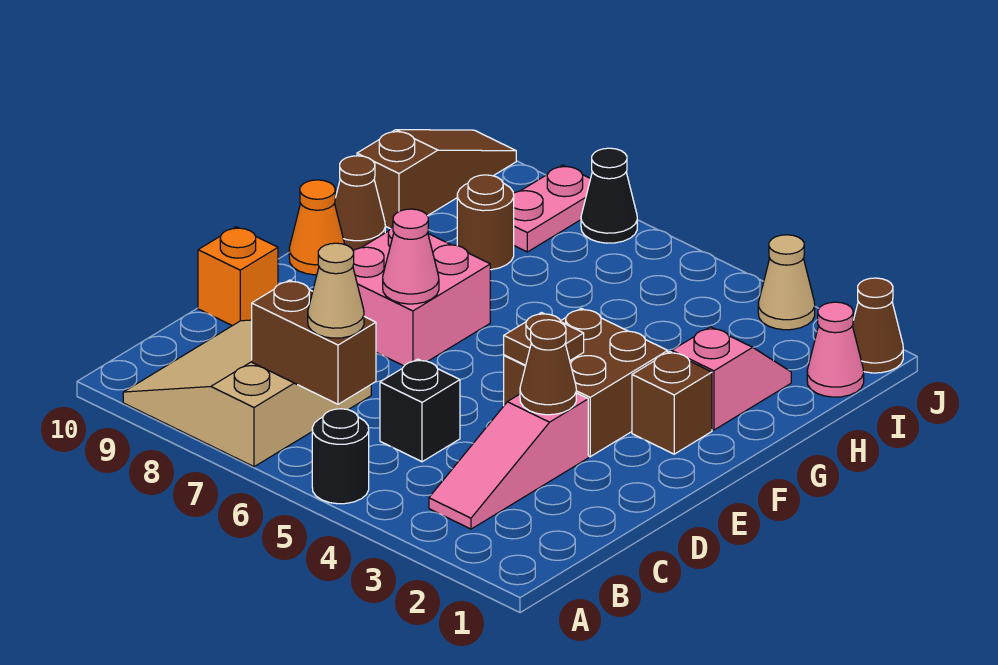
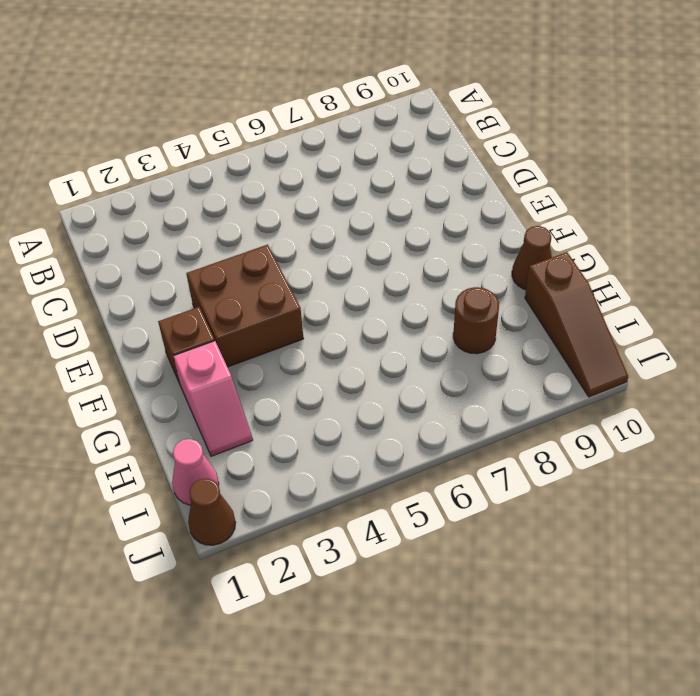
none -> black 1x1 round brick [312,409,369,504]
none -> tan 3x3 slope [123,320,371,467]
none -> pink 1x3 slope [429,393,588,529]

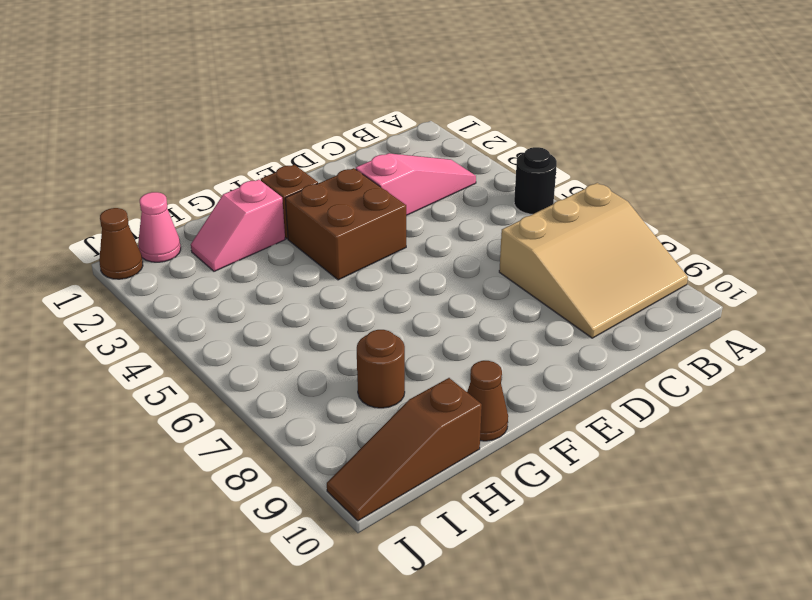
none -> black 1x1 brick [380,359,460,462]
none -> orange 1x1 brick [198,227,278,326]
none -> pink 2x2 brick [353,227,490,366]

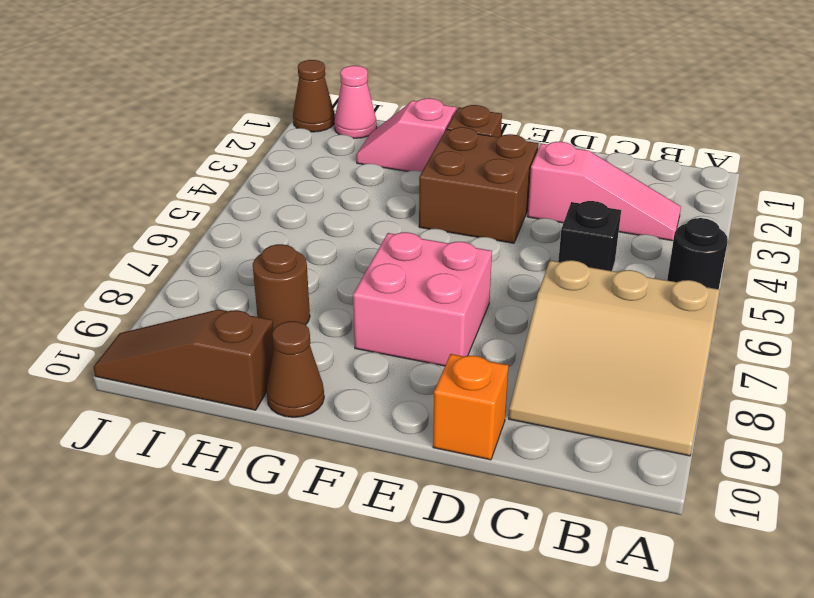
none -> orange 1x1 cone [289,180,345,275]
none -> pink 1x2 plate [513,165,590,252]
none -> tan 1x1 cone [758,235,815,330]

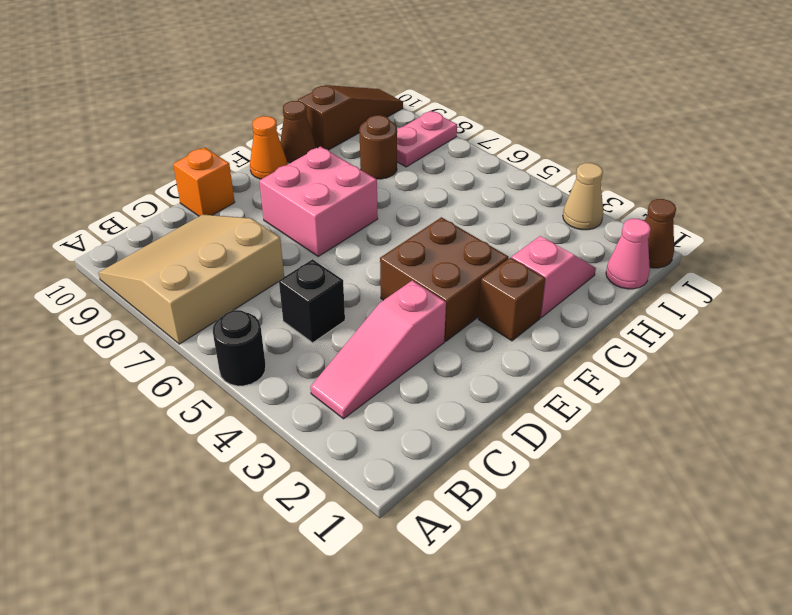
none -> black 1x1 cone [581,148,637,243]
none -> brown 1x2 brick [252,280,376,404]
none -> brown 1x1 cone [520,320,576,415]

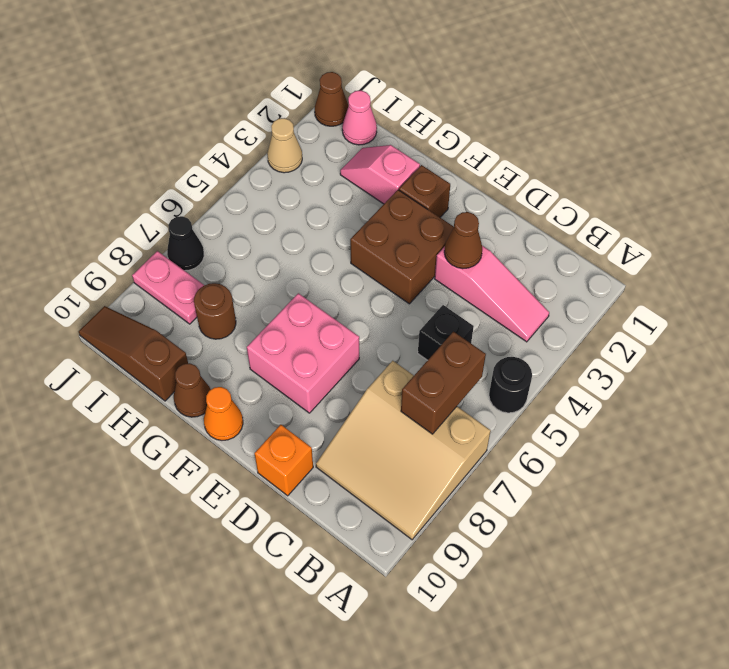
none -> brown 1x1 plate [504,313,584,365]
none -> pink 1x1 cone [383,209,439,304]
none -> tan 1x1 cone [308,243,364,338]

